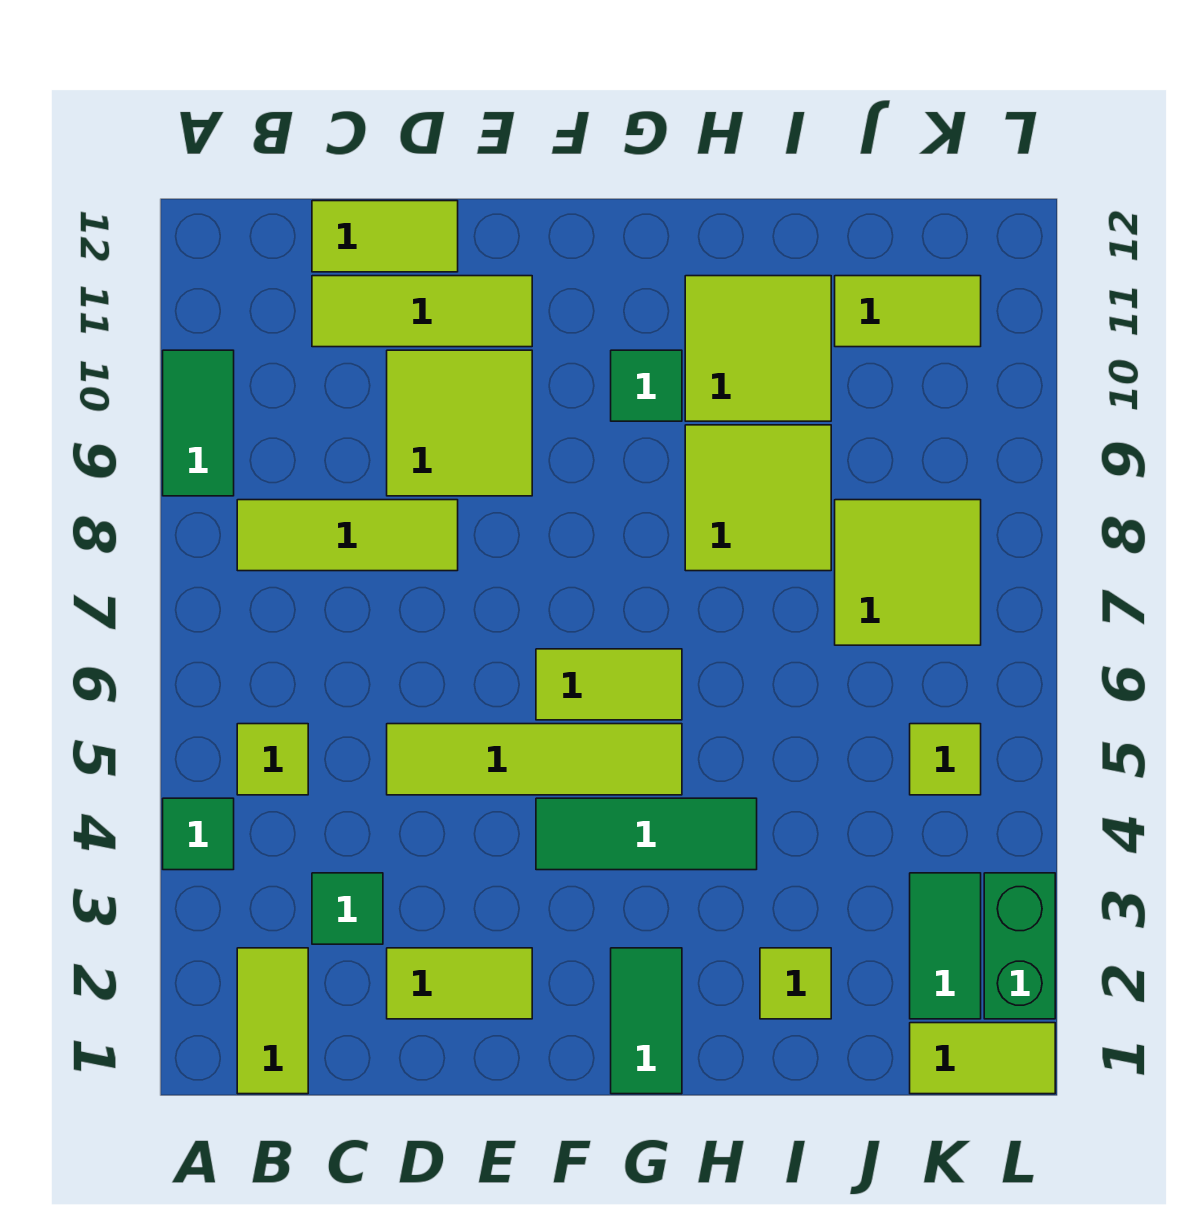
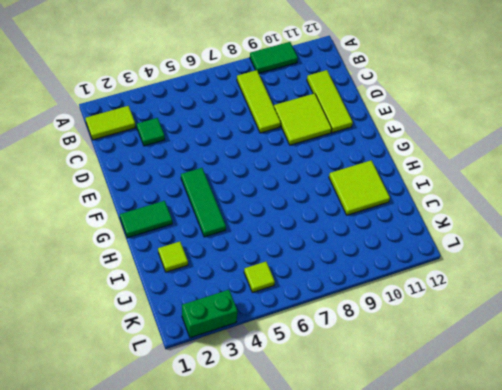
none -> green 1x1 tile [163,798,234,870]
none -> lime 1x1 tile [237,724,308,795]
none -> lime 1x2 tile [312,201,458,272]

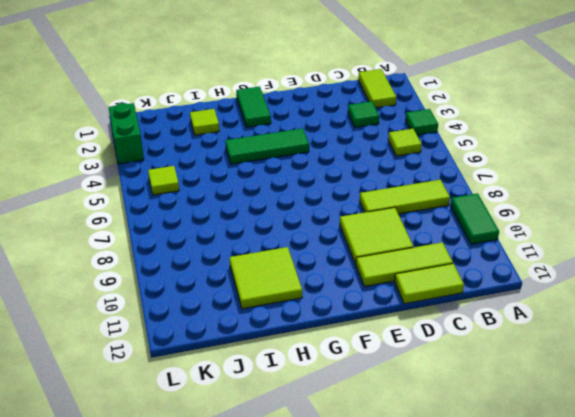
none -> lime 1x2 tile [387,948,532,1019]
none -> lime 1x4 tile [387,724,682,795]
none -> lime 1x2 tile [536,649,682,720]

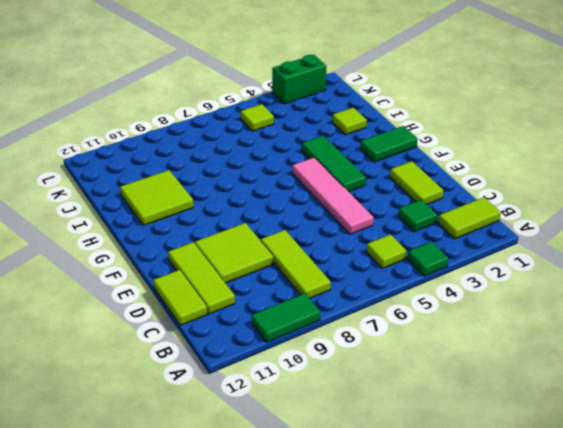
pink 1x4 tile [292,157,373,234] -> lime 1x4 tile [387,724,682,795]
none -> lime 1x2 tile [536,649,682,720]
none -> green 1x1 tile [611,350,682,421]
none -> lime 2x2 tile [685,425,831,571]

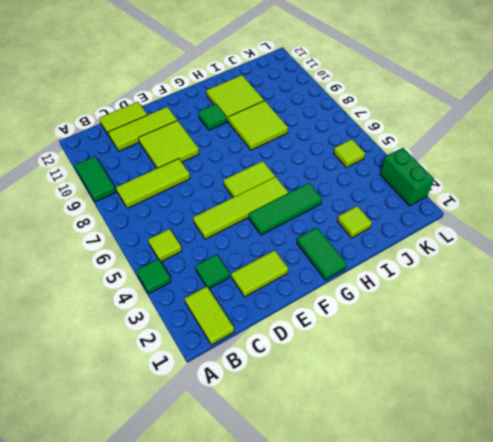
none -> lime 2x2 tile [835,500,981,645]
none -> lime 1x2 tile [835,276,981,347]
none -> lime 1x2 tile [910,1023,1055,1094]

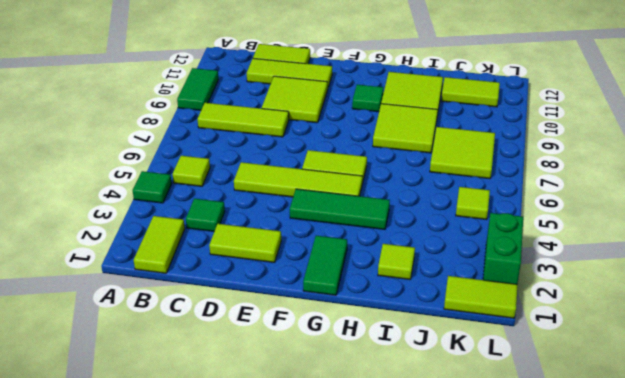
none -> green 1x2 tile [910,873,981,1019]

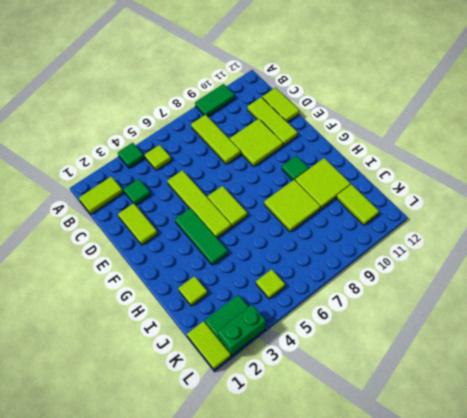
none -> green 1x2 tile [611,948,682,1094]
none -> lime 2x2 tile [835,500,981,645]

